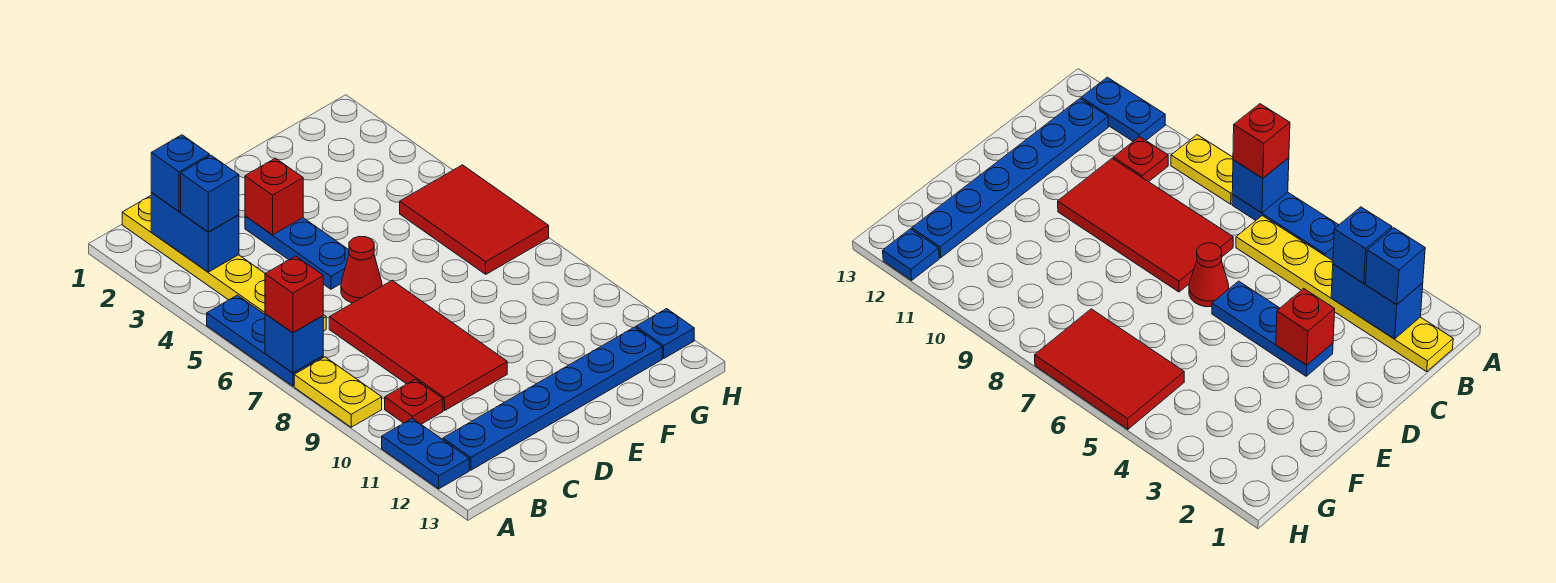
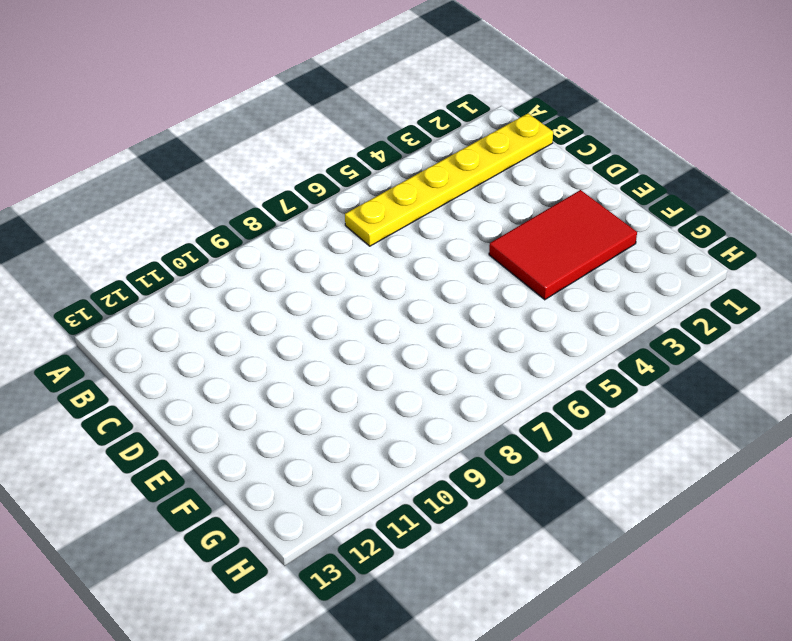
red 2x3 tile [489,190,637,300] -> red 2x3 tile moved to [400,165,549,274]
none -> blue 1x3 plate [207,295,323,386]
none -> yellow 1x2 plate [294,357,382,427]
none -> blue 1x2 plate [382,418,469,489]

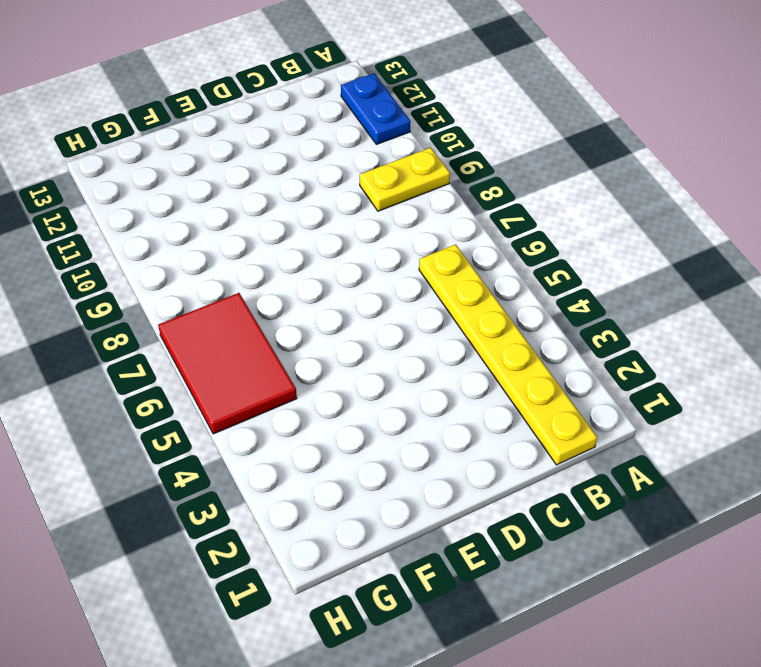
yellow 1x2 plate [360,148,450,211] -> yellow 1x2 plate turned to [294,357,382,427]
none -> blue 1x3 plate [207,295,323,386]
none -> red 1x1 plate [385,379,443,424]
none -> blue 1x6 plate [443,327,662,470]

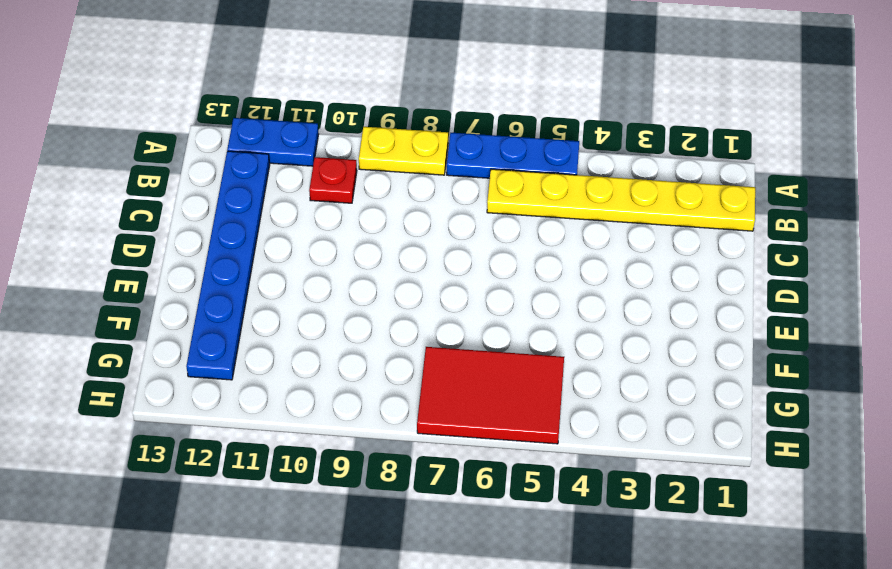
none -> red 2x4 tile [329,281,507,410]
none -> blue 1x3 plate [245,216,349,289]
none -> red 1x1 cone [341,237,382,303]

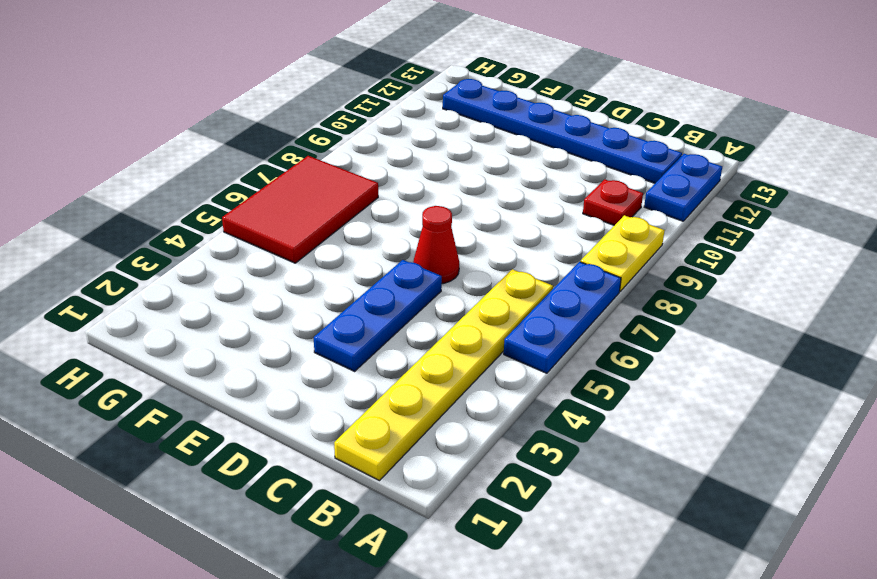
none -> red 2x4 tile [329,281,507,410]
none -> blue 1x1 plate [636,309,694,358]
none -> blue 1x1 brick [265,314,323,373]

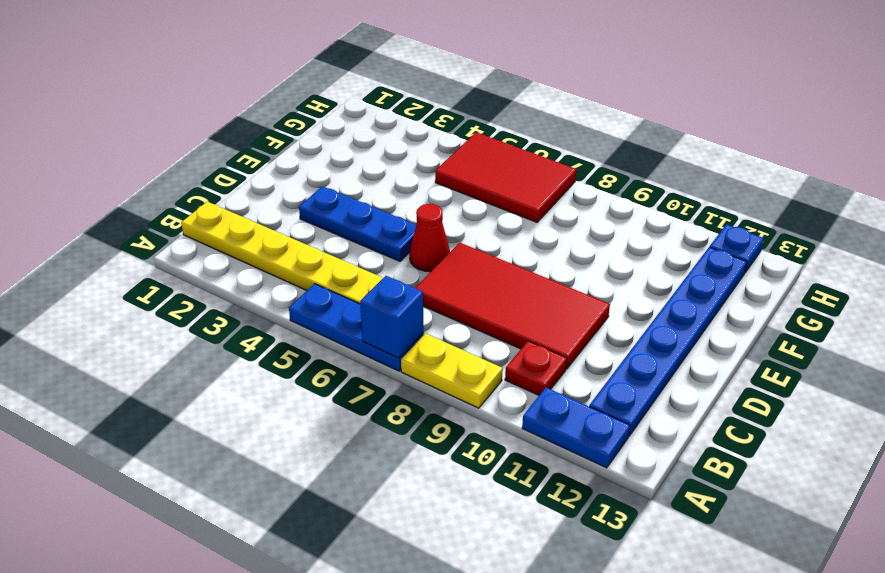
none -> blue 1x2 brick [151,192,239,272]
none -> red 1x1 brick [245,158,303,235]
none -> red 1x1 brick [265,256,323,333]

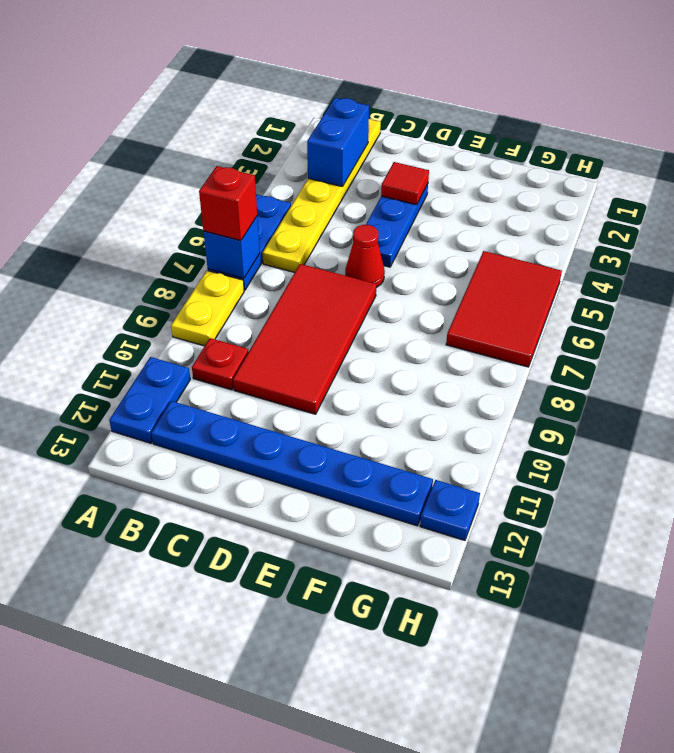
red 1x1 tile [381,162,429,205] -> red 1x1 brick [245,158,303,235]
none -> blue 1x1 brick [151,135,210,211]
none -> blue 1x1 brick [181,155,239,232]

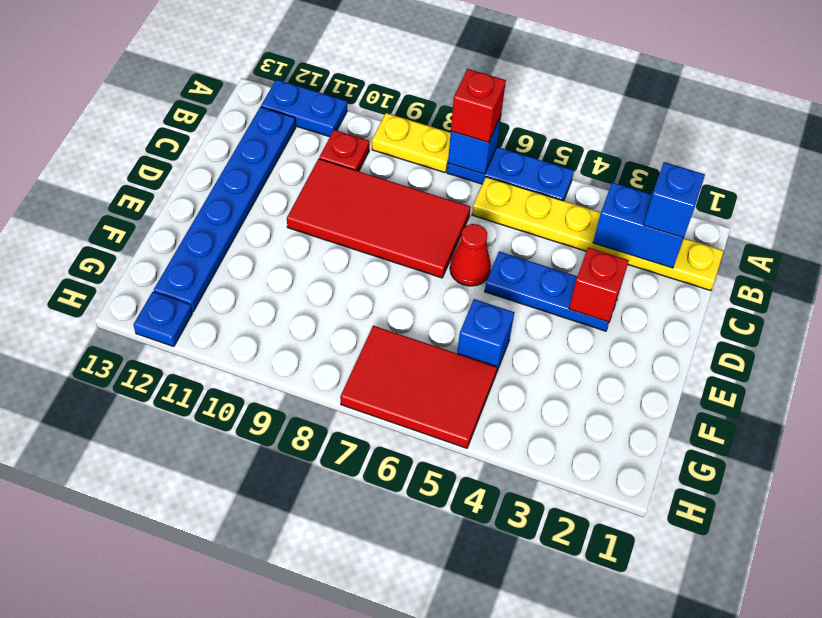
blue 1x1 brick [457,299,514,373] -> blue 1x1 brick moved to [181,155,239,232]

